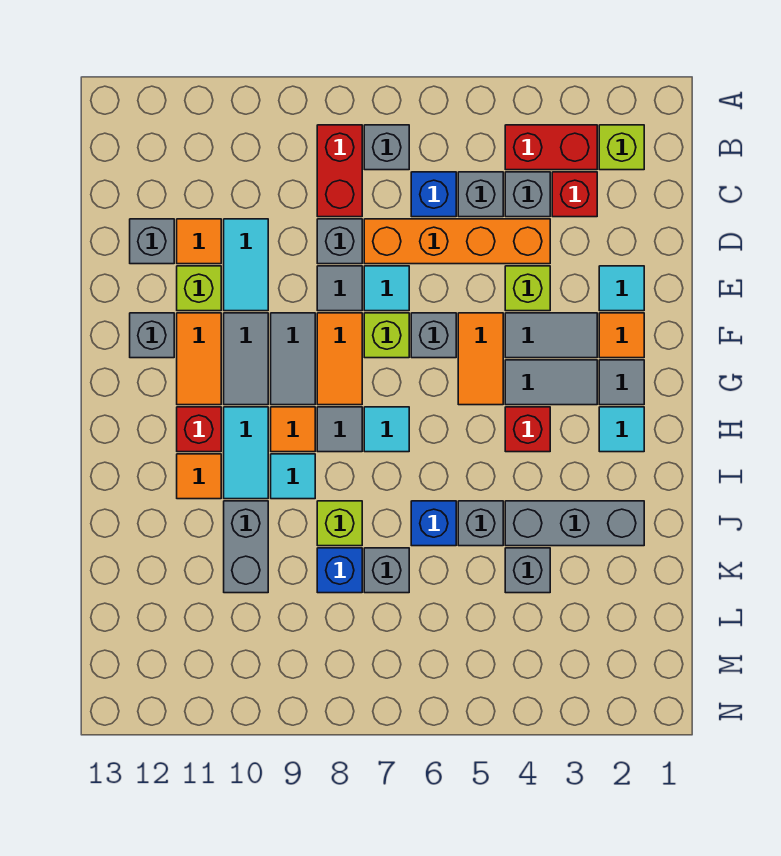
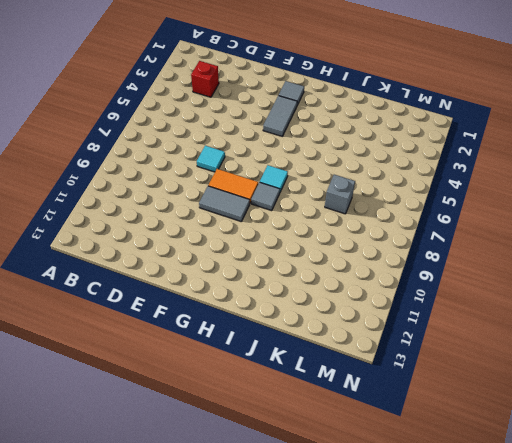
none -> lime 1x1 brick [599,125,644,170]
none -> red 1x2 brick [505,125,597,170]
none -> grey 1x1 brick [364,125,409,170]
none -> red 1x2 brick [317,125,362,217]

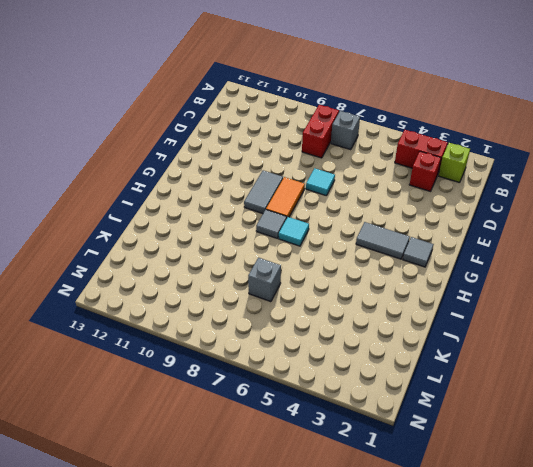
none -> grey 1x1 brick [505,172,550,217]
none -> grey 1x1 brick [458,172,503,217]
none -> blue 1x1 brick [411,172,456,217]
none -> orange 1x4 brick [364,219,550,264]

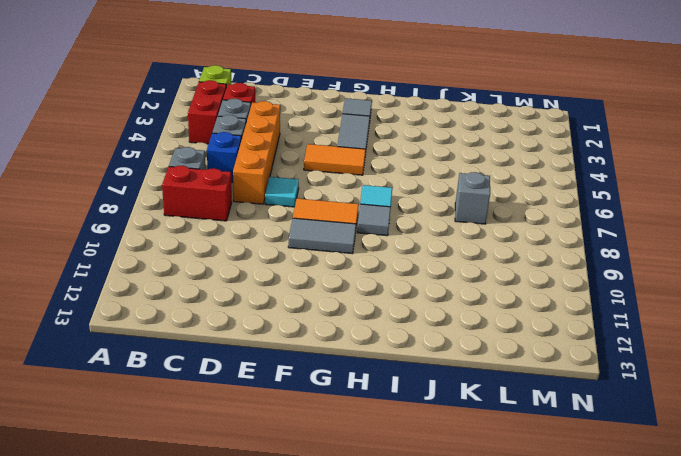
none -> grey 1x1 brick [317,219,362,264]
none -> cyan 1x2 tile [224,219,268,311]
none -> orange 1x1 tile [177,219,221,264]
none -> grey 1x1 brick [130,219,174,264]

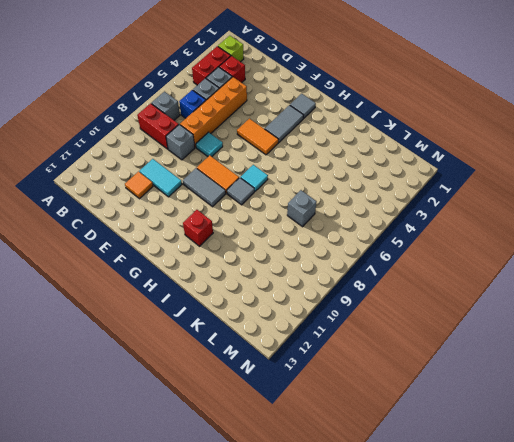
none -> grey 1x1 brick [130,219,174,264]
none -> cyan 1x1 tile [599,266,644,311]
none -> lime 1x1 brick [505,266,550,311]
none -> grey 1x1 tile [317,266,362,311]

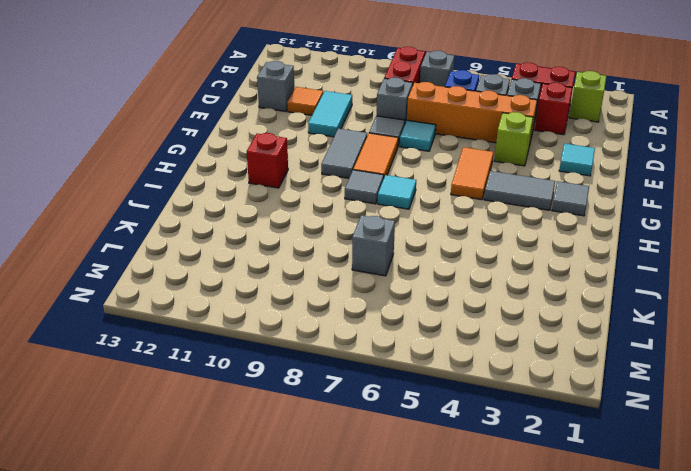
none -> lime 1x1 brick [177,266,221,311]
none -> orange 1x1 tile [599,313,644,358]
none -> grey 1x2 tile [505,313,597,358]
none -> grey 1x1 brick [411,313,456,358]

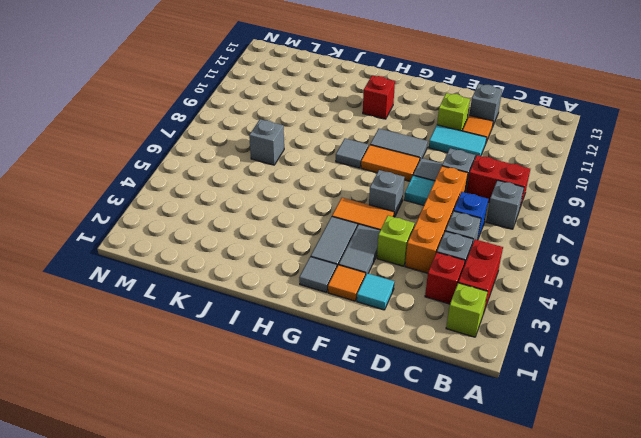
none -> lime 1x1 brick [364,313,409,358]
none -> grey 1x2 tile [224,313,268,405]
none -> orange 1x2 tile [177,313,221,405]
none -> grey 1x1 brick [130,313,174,358]

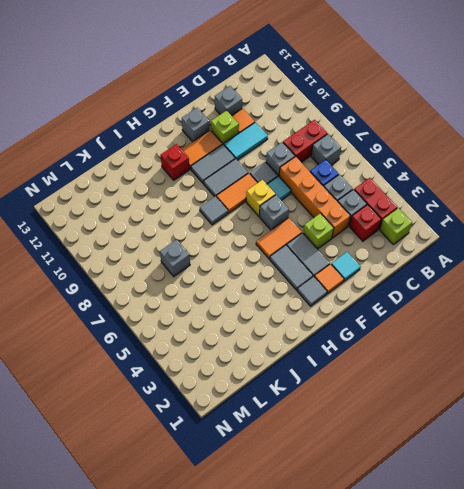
yellow 1x1 brick [246,180,275,216] -> lime 1x1 brick [364,313,409,358]
none -> cyan 1x1 tile [599,407,644,452]
none -> red 1x1 brick [505,407,550,452]
none -> cyan 1x1 tile [364,407,409,452]
none -> orange 1x1 tile [271,407,315,452]

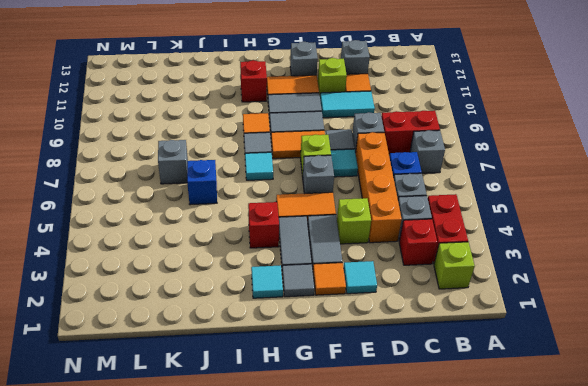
none -> cyan 1x2 tile [224,407,268,499]
none -> cyan 1x1 tile [271,454,315,499]
none -> orange 1x1 tile [177,454,221,499]
none -> grey 1x3 brick [505,501,644,546]

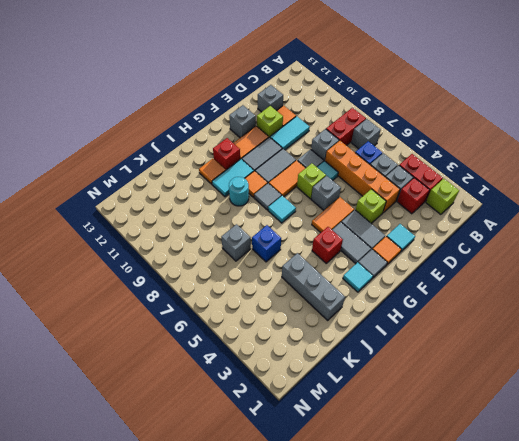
cyan 1x1 round brick [229,177,249,206] -> cyan 1x1 tile [271,454,315,499]
none -> grey 1x1 brick [458,501,503,546]
none -> lime 1x1 brick [317,501,362,546]
none -> grey 1x2 brick [224,501,268,593]
none -> grey 1x1 brick [505,548,550,593]

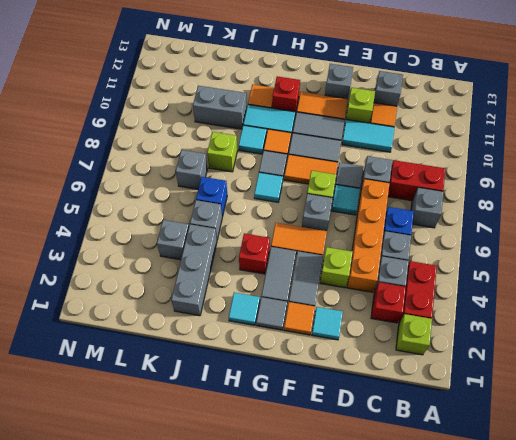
none -> blue 1x1 brick [317,548,362,593]

